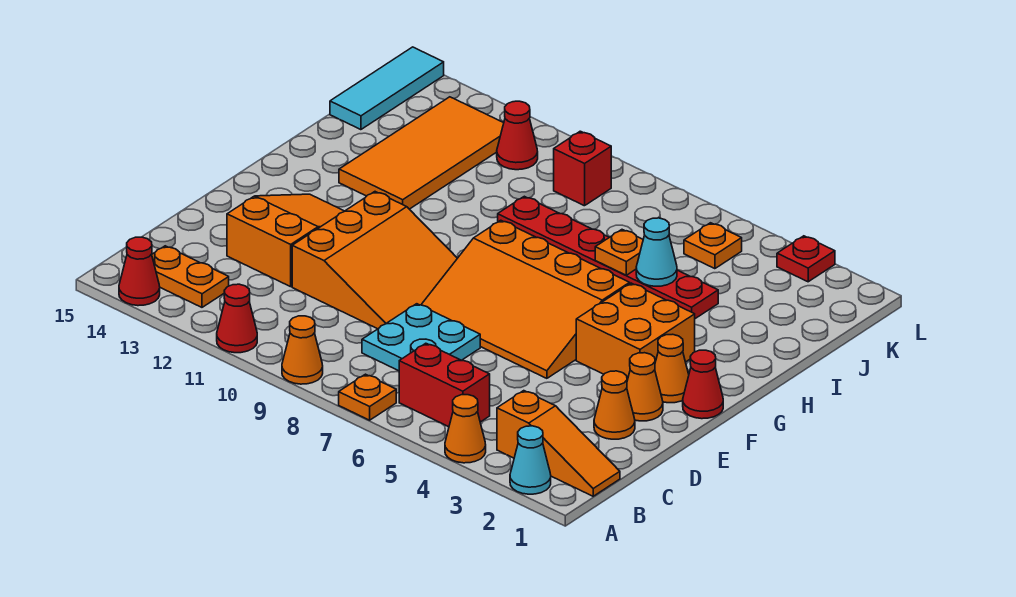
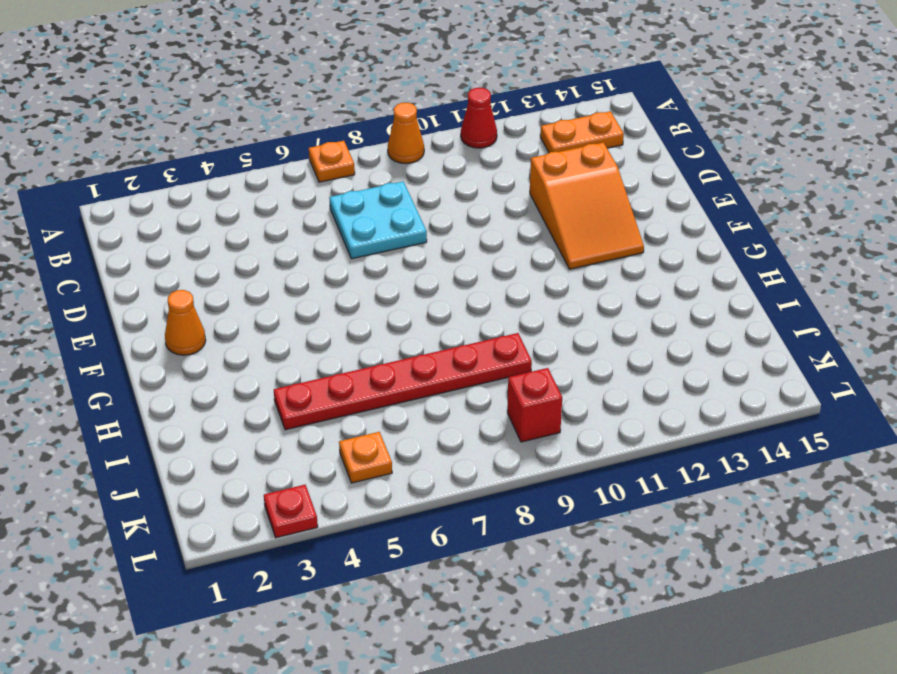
none -> cyan 1x1 cone [510,426,551,494]
none -> orange 1x1 cone [445,395,486,463]
none -> red 1x1 cone [119,237,160,306]

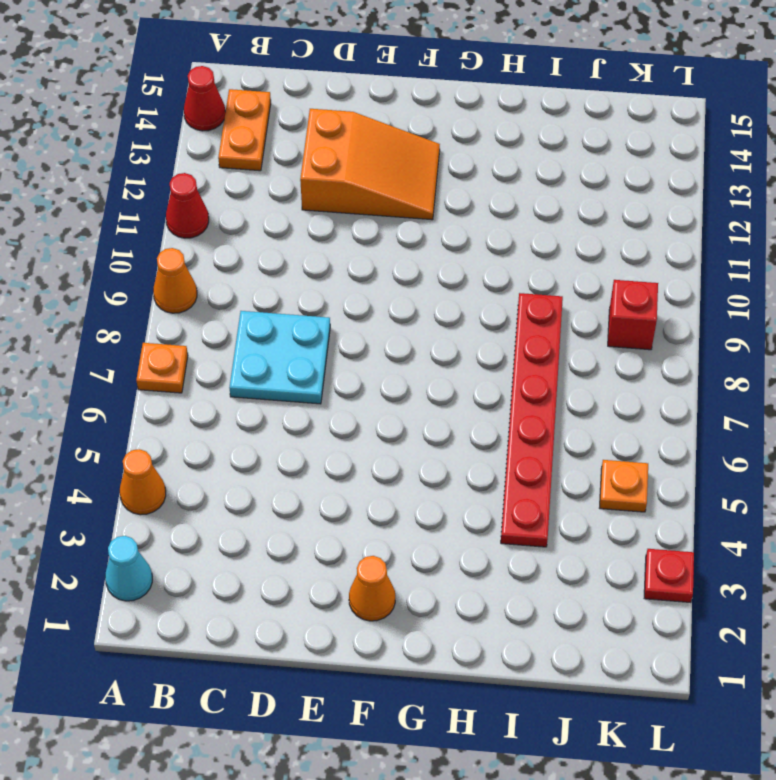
none -> orange 1x3 slope [497,391,620,496]
none -> red 1x2 brick [399,343,490,427]
none -> orange 1x1 cone [594,371,635,439]

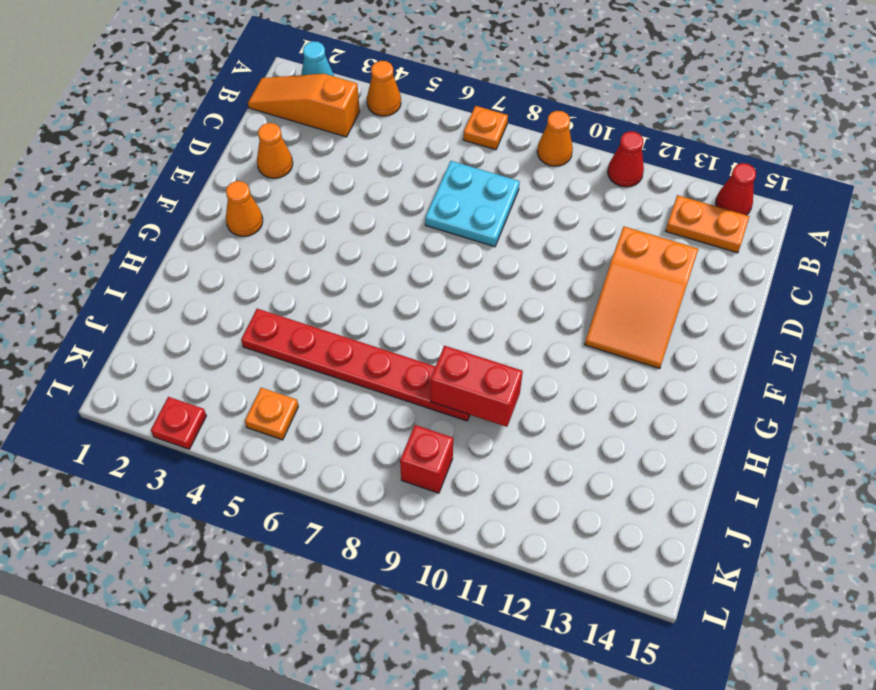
red 1x2 brick [430,346,523,427] -> red 1x2 brick moved to [399,343,490,427]
none -> orange 3x3 slope [292,192,457,329]
none -> orange 1x1 cone [627,353,663,421]
none -> orange 3x4 slope [421,220,630,378]

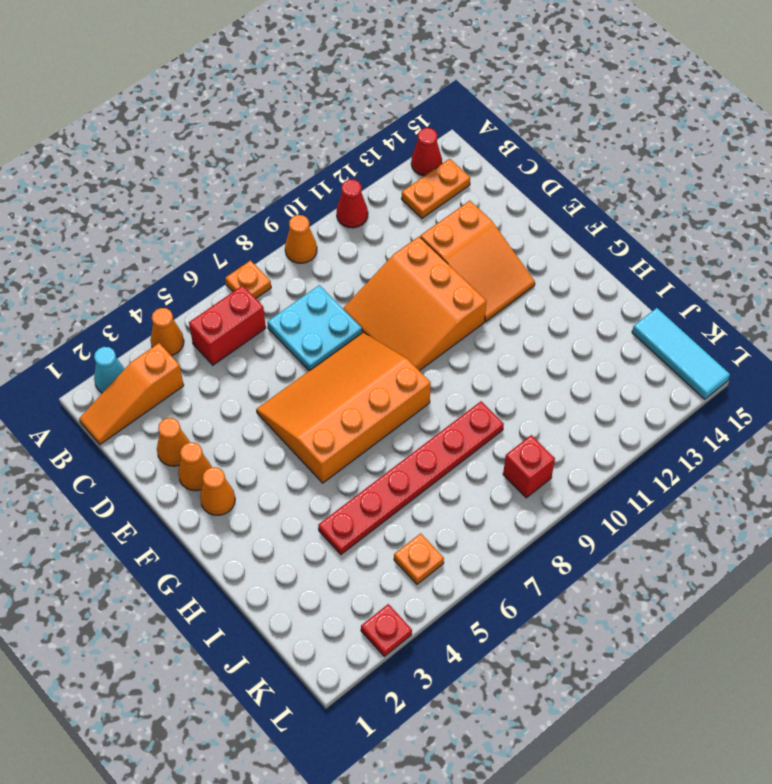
none -> red 1x1 cone [683,350,723,419]
none -> orange 2x2 brick [576,283,695,380]
none -> orange 2x4 tile [339,97,504,209]

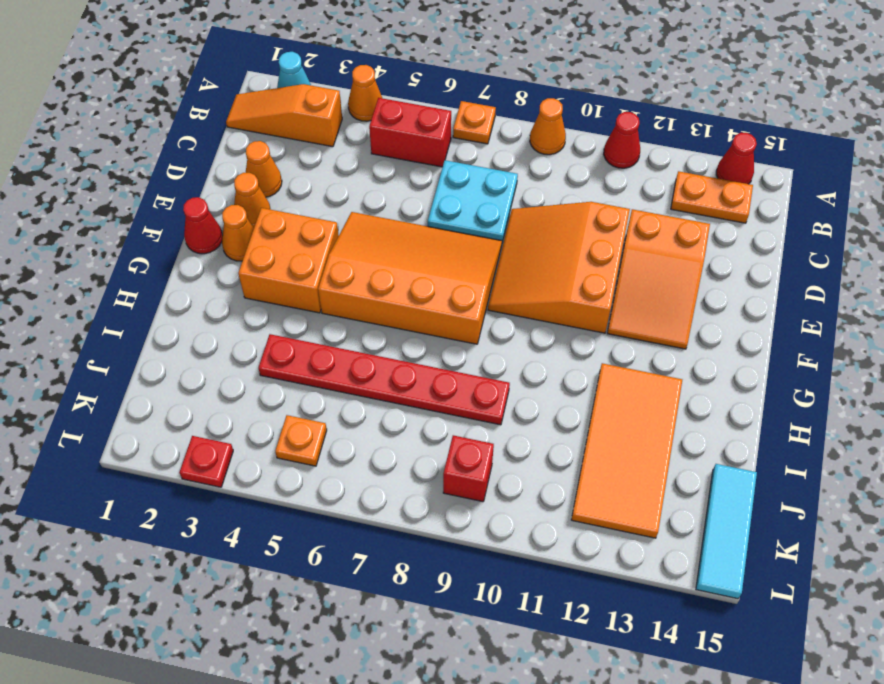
none -> red 1x1 cone [497,101,538,170]
none -> cyan 1x1 cone [636,218,677,286]
none -> orange 1x1 plate [595,230,643,275]

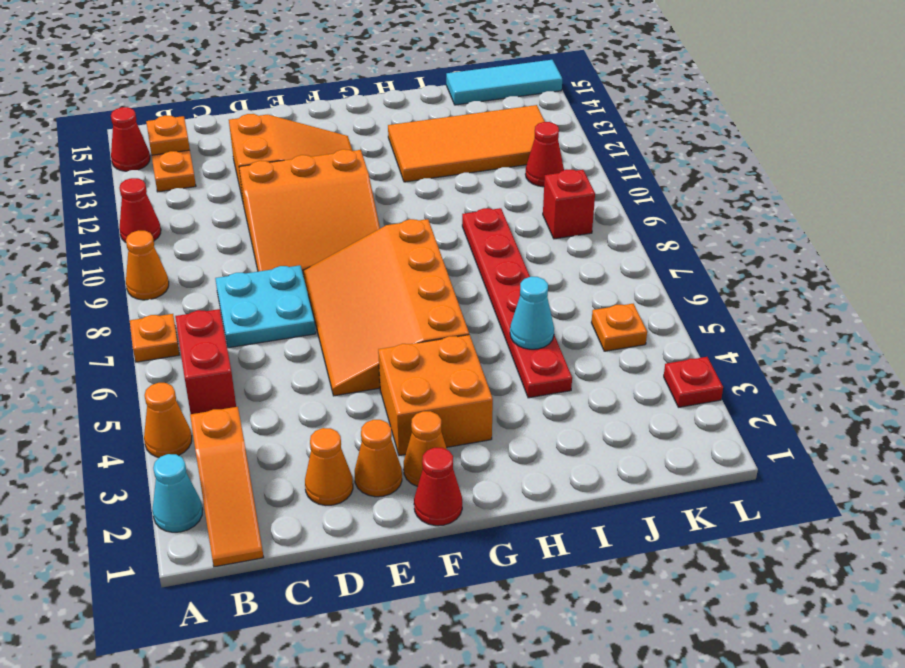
orange 1x1 plate [146,115,190,155] -> orange 1x1 plate moved to [595,230,643,275]

